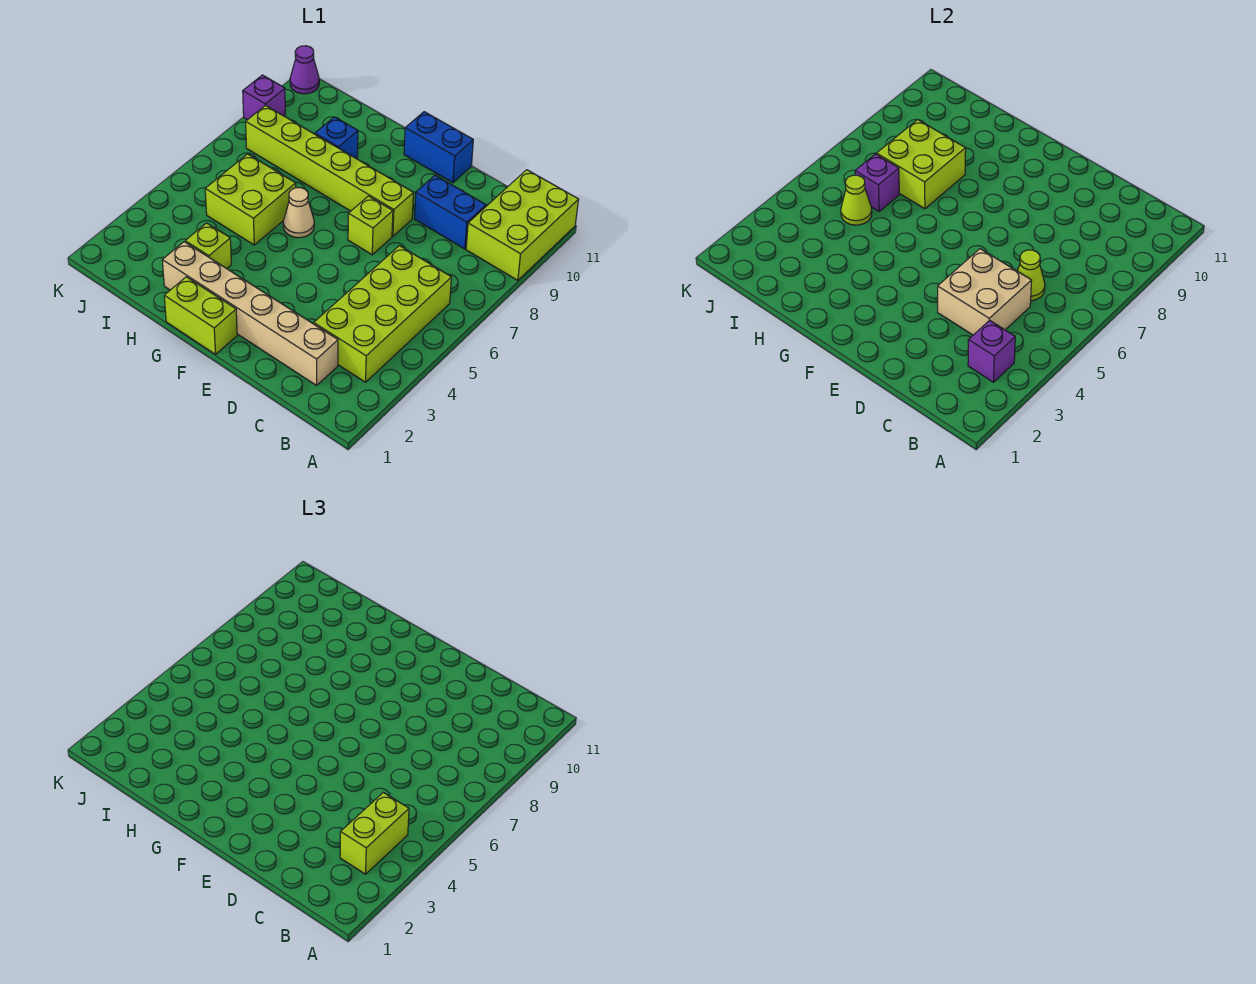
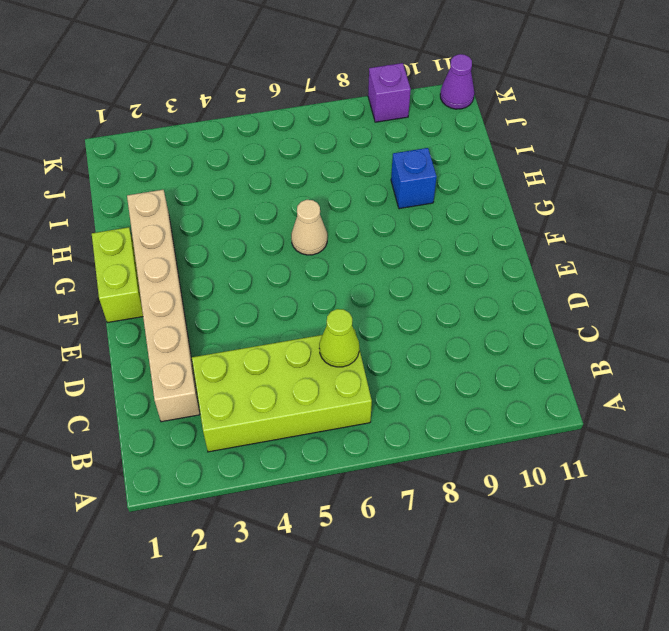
none -> lime 2x3 brick [466,170,579,280]
none -> blue 1x2 brick [414,175,486,249]
none -> lime 1x1 brick [348,196,393,255]

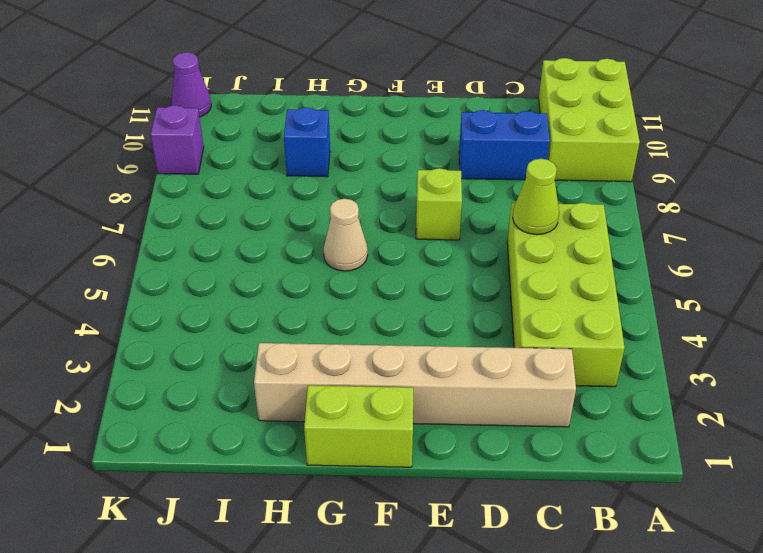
none -> lime 1x6 brick [246,105,413,236]
none -> blue 1x2 brick [404,112,473,183]
none -> lime 1x1 brick [185,223,231,269]

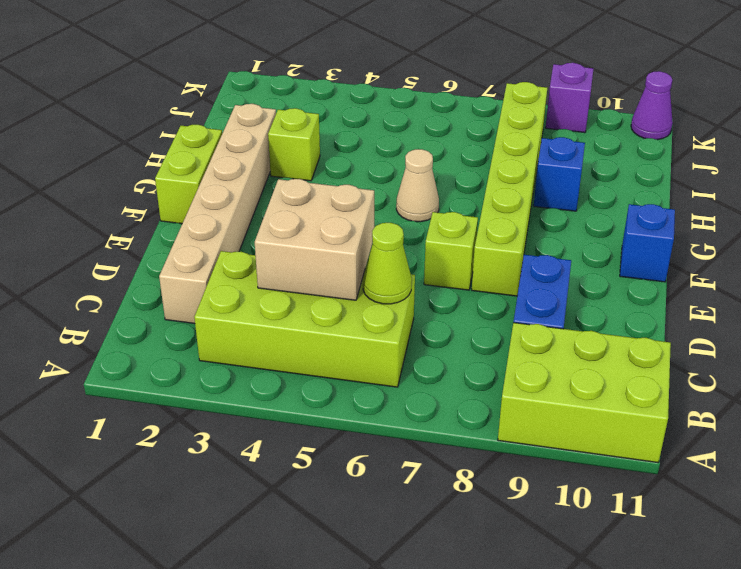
blue 1x1 brick [620,204,675,282] -> blue 1x2 brick [404,112,473,183]
none -> lime 2x2 brick [205,154,296,245]
none -> purple 1x1 brick [968,320,1015,382]
none -> lime 2x2 brick [877,120,966,209]

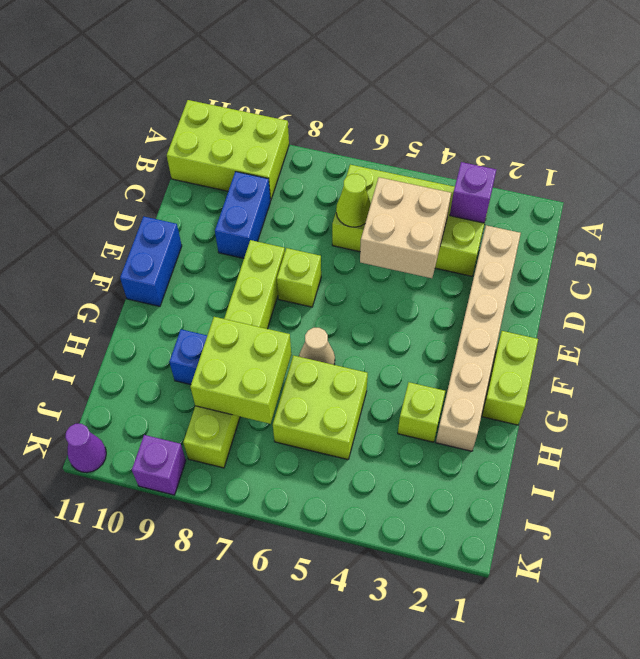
none -> lime 1x1 cone [841,175,872,225]
none -> purple 1x1 brick [855,154,899,211]
none -> lime 1x2 brick [340,793,409,874]

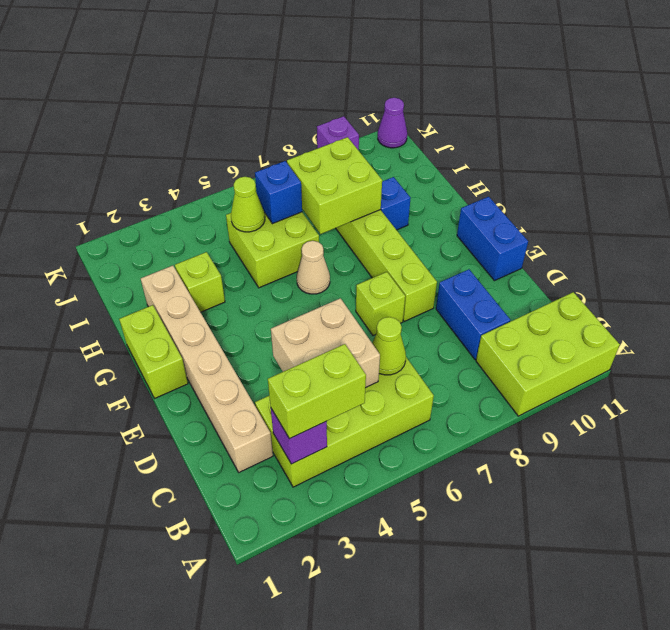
blue 1x1 brick [255,161,302,224] -> purple 1x1 brick [855,154,899,211]

